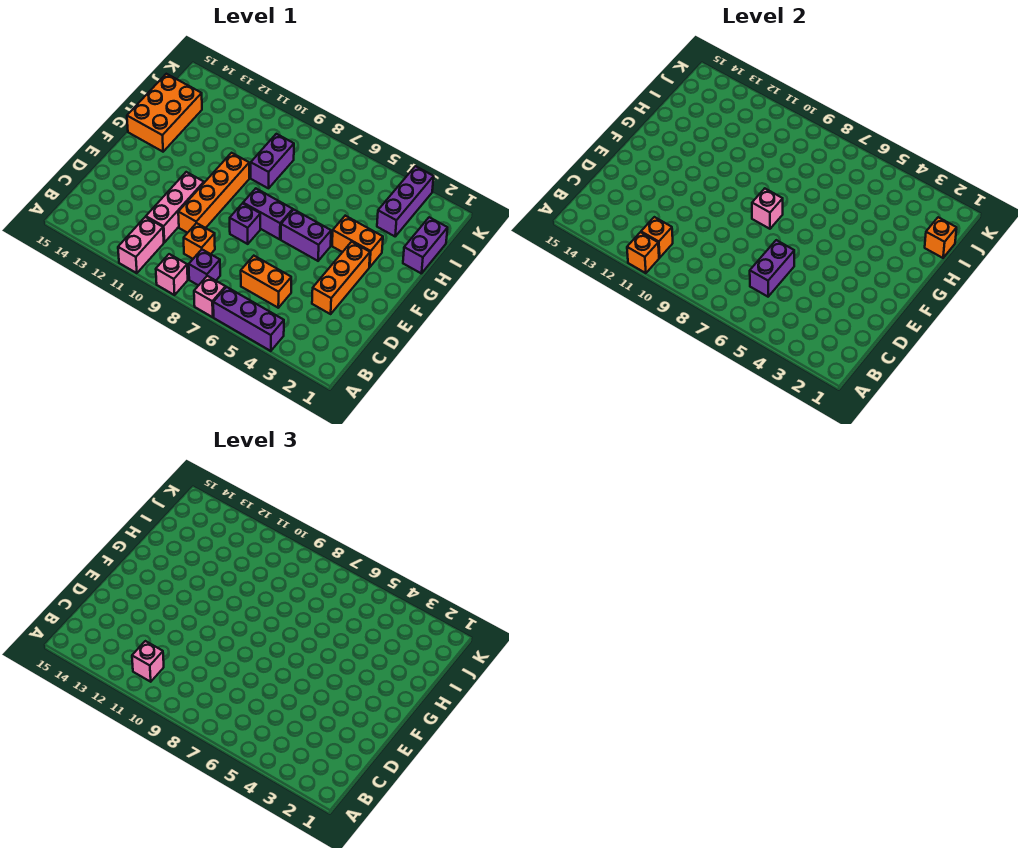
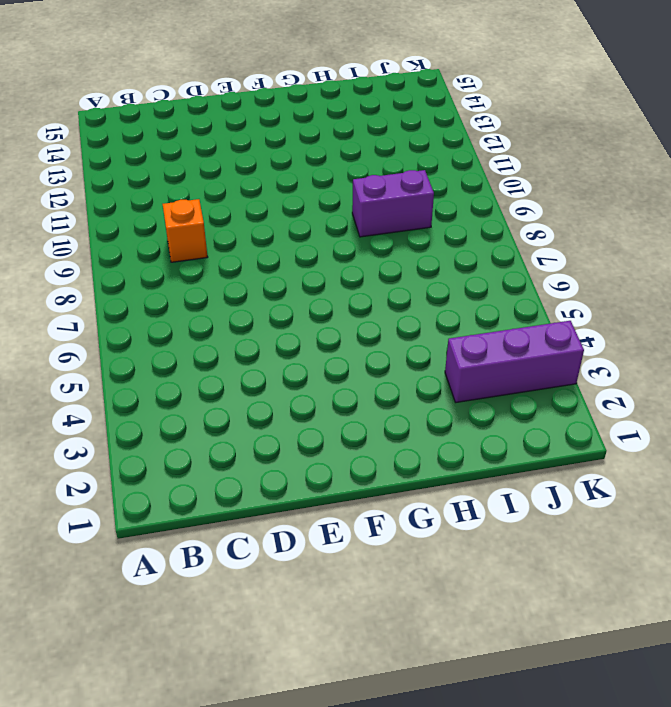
none -> purple 1x3 brick [213,287,284,351]
none -> pink 1x1 brick [194,276,226,317]
none -> pink 1x1 brick [156,254,188,295]

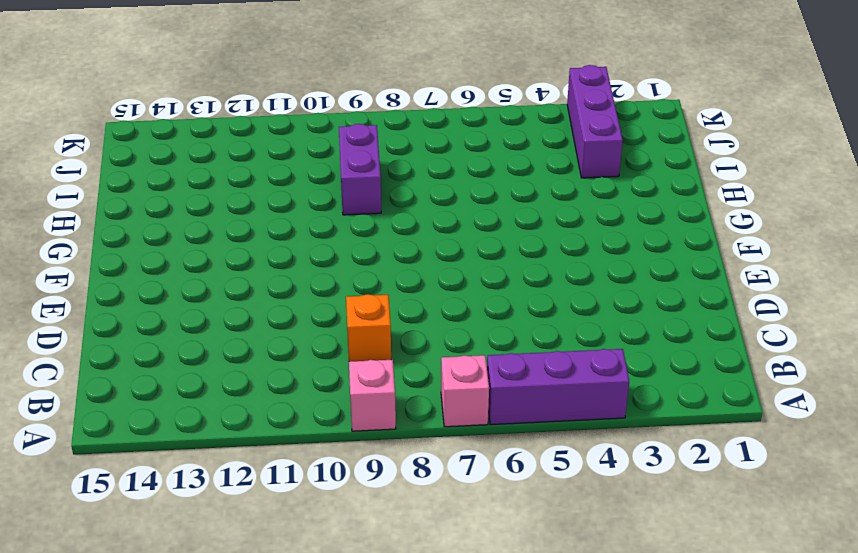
none -> pink 1x2 brick [118,217,164,273]
none -> purple 1x1 brick [189,250,220,286]
none -> orange 1x2 brick [241,256,291,308]

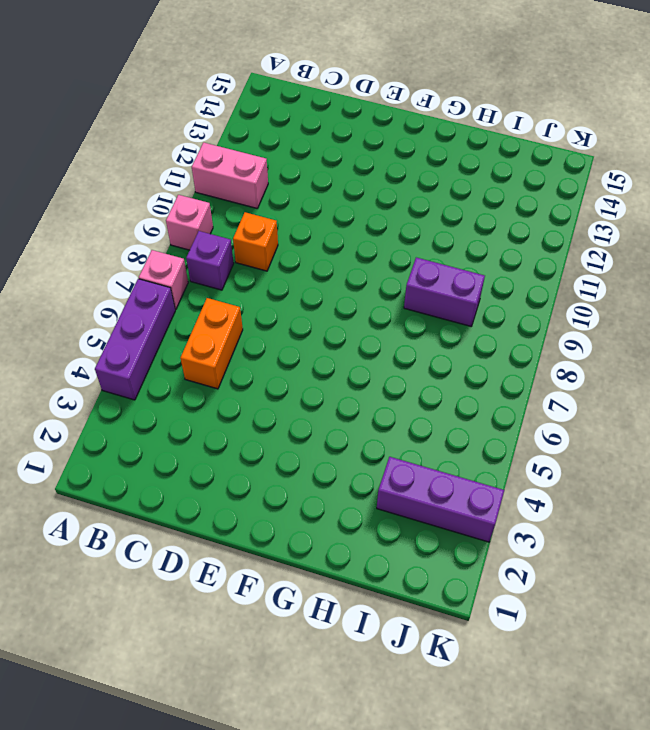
none -> pink 1x3 brick [146,172,204,242]
none -> orange 1x3 brick [312,242,370,314]
none -> orange 1x4 brick [178,153,249,233]

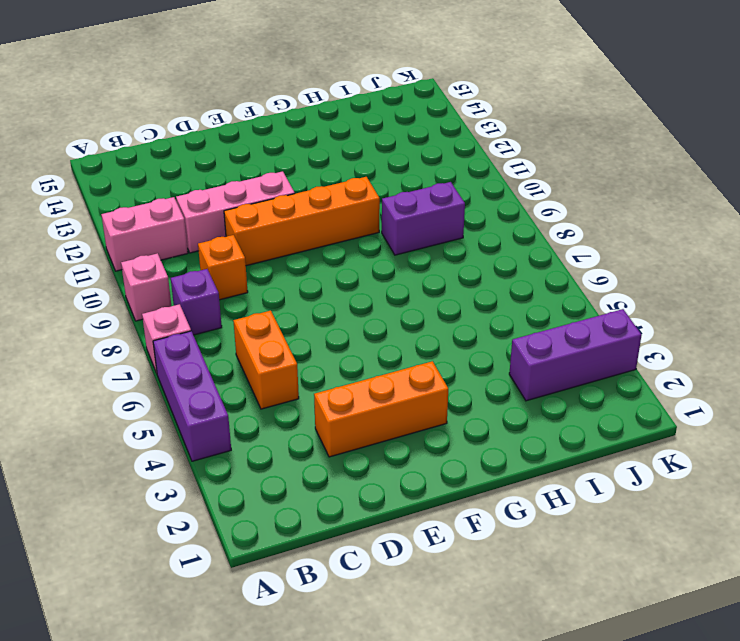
none -> purple 1x1 brick [230,203,260,244]
none -> purple 1x2 brick [281,210,331,261]
none -> purple 1x2 brick [243,189,293,239]

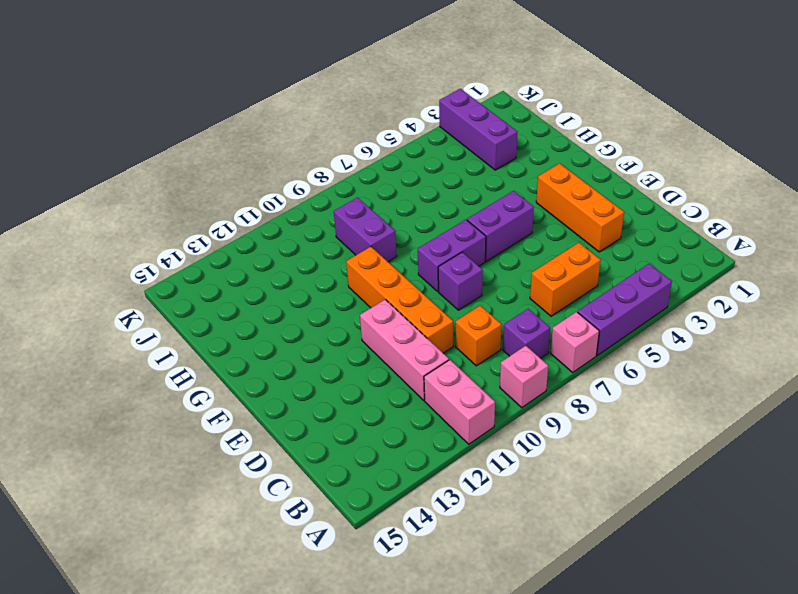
none -> orange 1x2 brick [332,216,383,267]
none -> orange 2x3 brick [127,74,202,152]
none -> purple 1x2 brick [403,217,448,274]

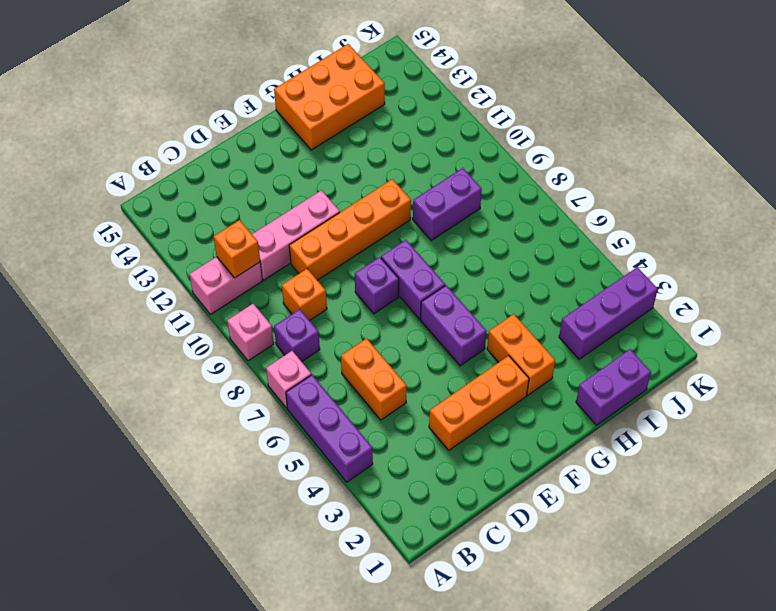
none -> orange 1x1 brick [627,232,659,273]
none -> purple 1x2 brick [750,240,794,297]
none -> pink 1x1 brick [752,189,783,229]

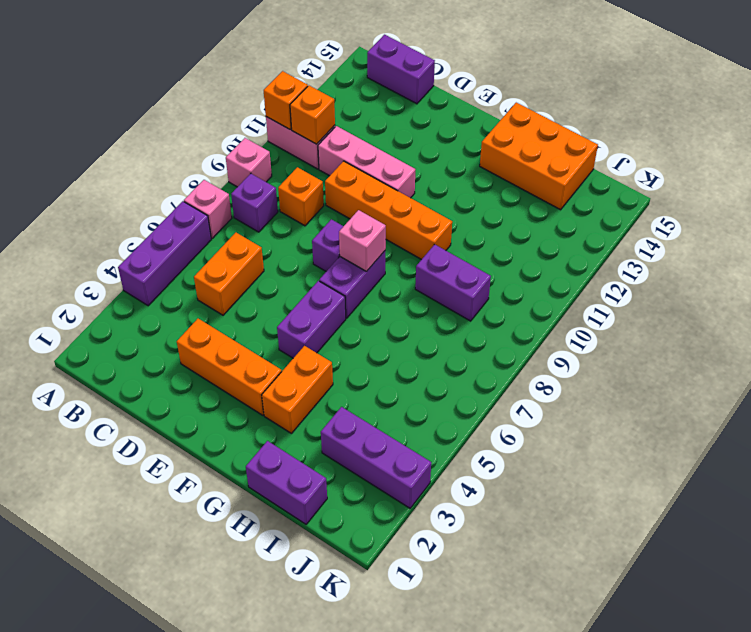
purple 1x2 brick [367,35,435,104] -> purple 1x2 brick moved to [750,240,794,297]
none -> orange 1x1 brick [925,217,957,258]
none -> pink 1x1 brick [132,641,164,682]

